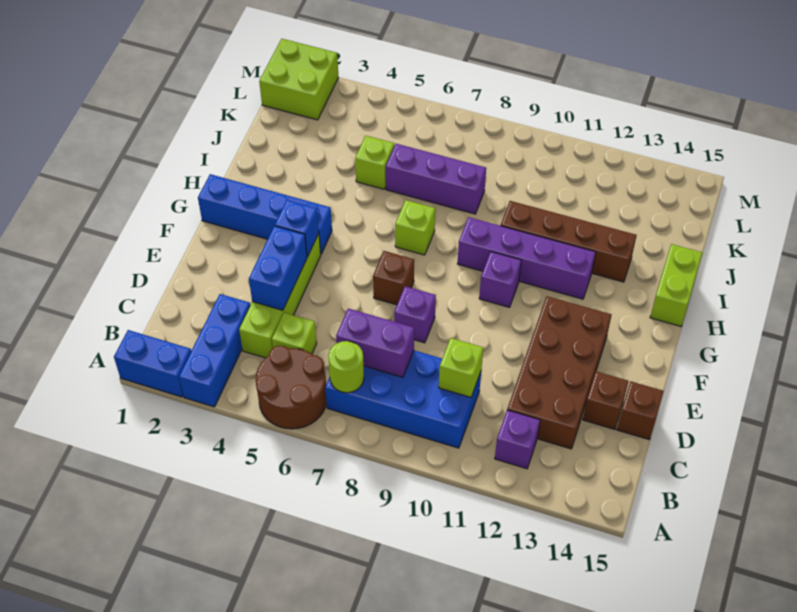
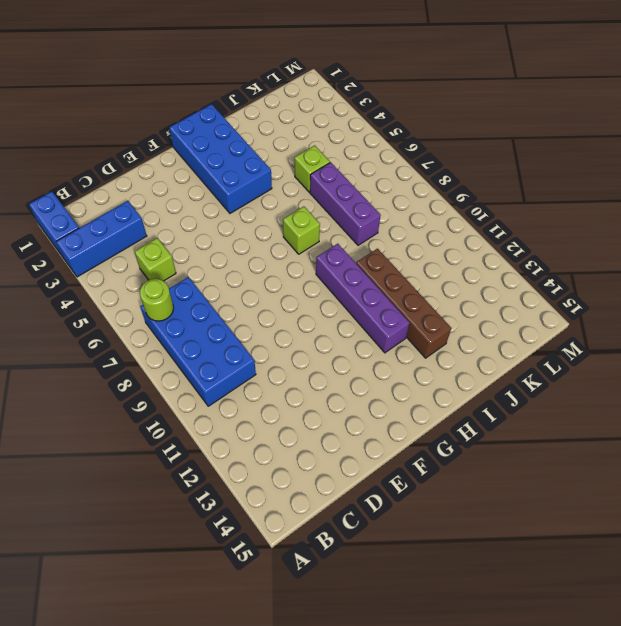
blue 2x4 brick [169,104,272,213] -> blue 1x4 brick [198,174,332,254]
none -> brown 2x2 round brick [256,346,327,429]
none -> purple 1x1 brick [495,410,540,469]
none -> lime 1x4 brick [239,233,321,358]

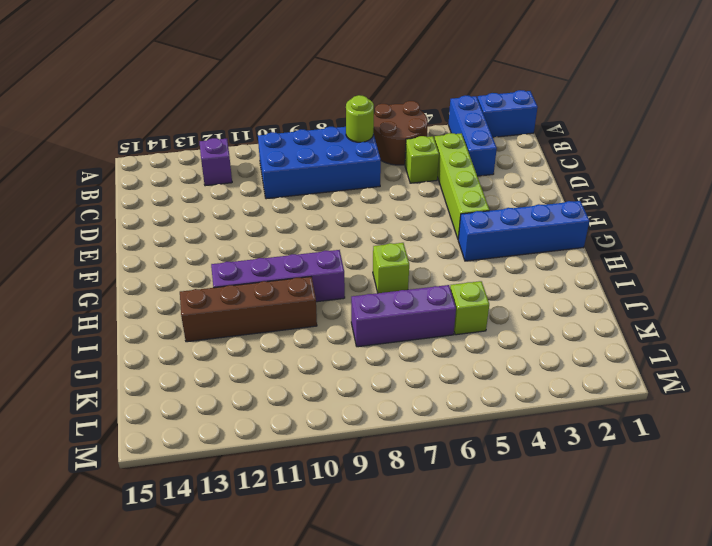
none -> brown 2x4 brick [507,296,611,449]
none -> brown 1x1 brick [583,371,629,429]
none -> brown 1x1 brick [617,382,664,439]

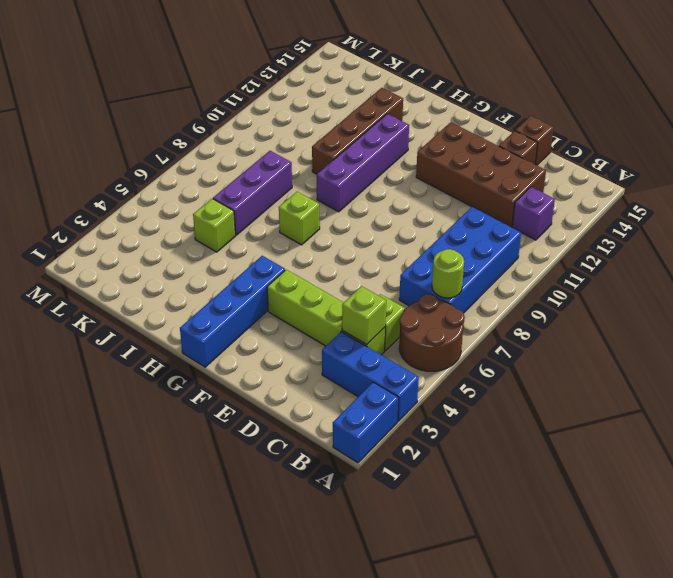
lime 1x1 brick [342,286,386,345] -> lime 1x1 brick moved to [439,338,483,397]
none -> purple 1x1 brick [394,286,436,343]
none -> brown 1x1 brick [373,251,414,305]
none -> purple 1x1 brick [479,252,521,307]

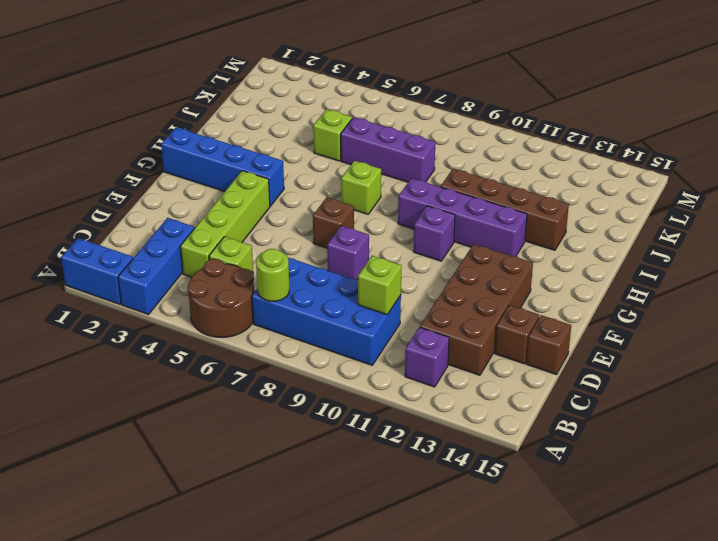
none -> lime 1x2 brick [650,244,702,326]
none -> lime 2x2 brick [259,39,338,120]
none -> purple 1x2 brick [336,309,414,377]

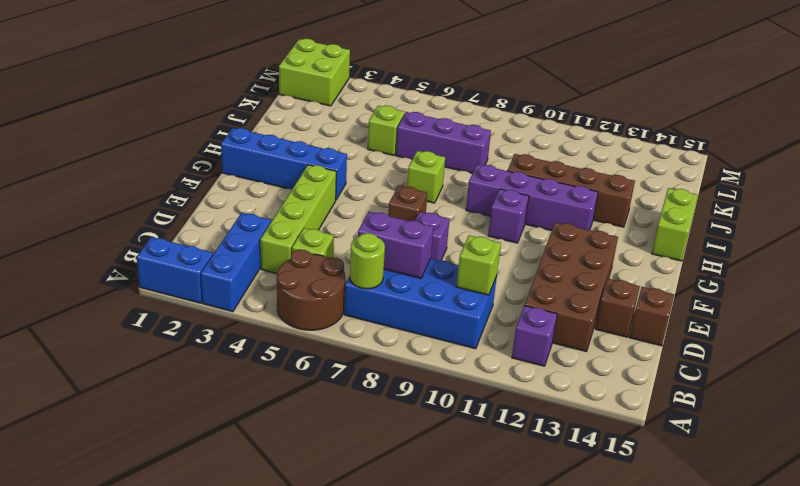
none -> blue 1x2 brick [249,226,307,310]
none -> blue 1x1 brick [275,200,319,257]

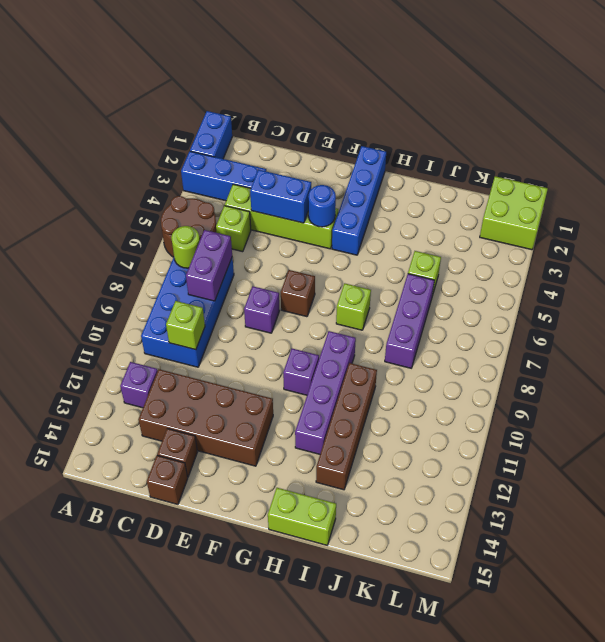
blue 1x1 round brick [308,185,336,227] -> blue 1x1 brick [275,200,319,257]

